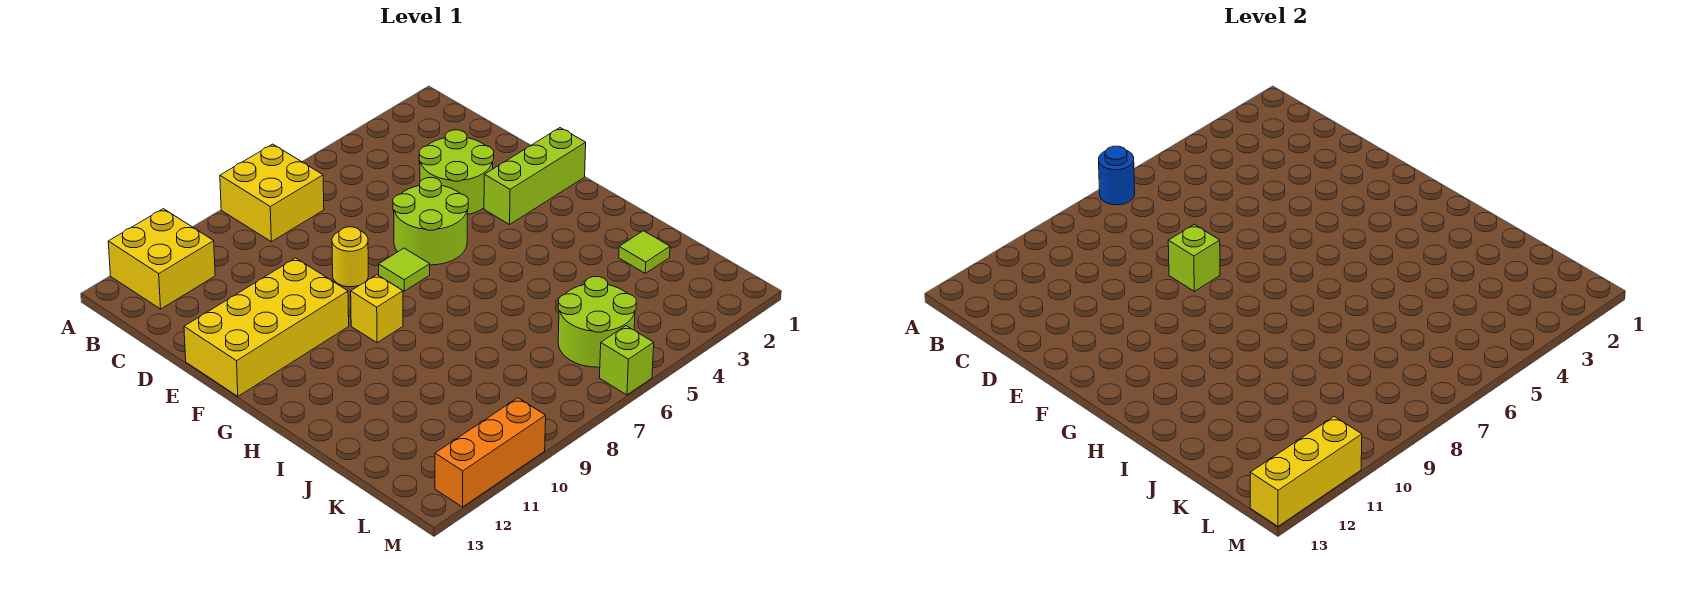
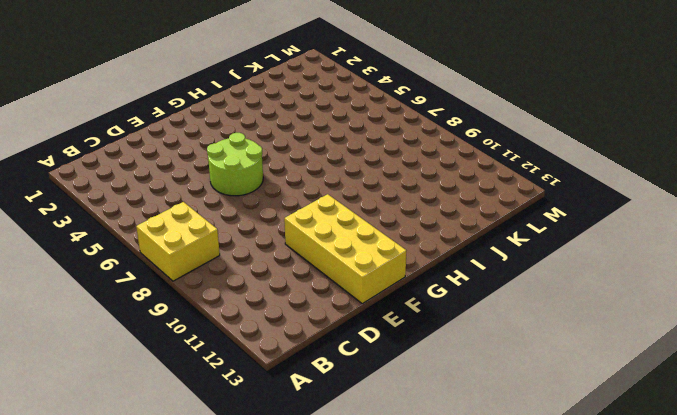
none -> yellow 2x2 brick [108,209,215,309]
none -> lime 2x2 round brick [419,130,494,215]
none -> yellow 1x1 round brick [332,227,368,287]

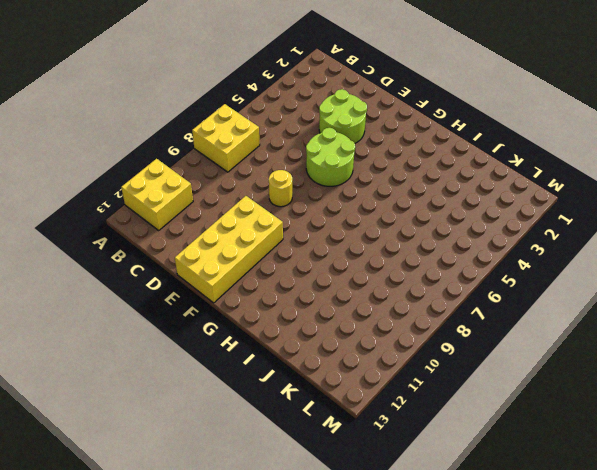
none -> lime 1x3 brick [484,128,586,224]
none -> lime 1x1 tile [379,248,430,291]
none -> yellow 1x1 brick [351,275,403,343]

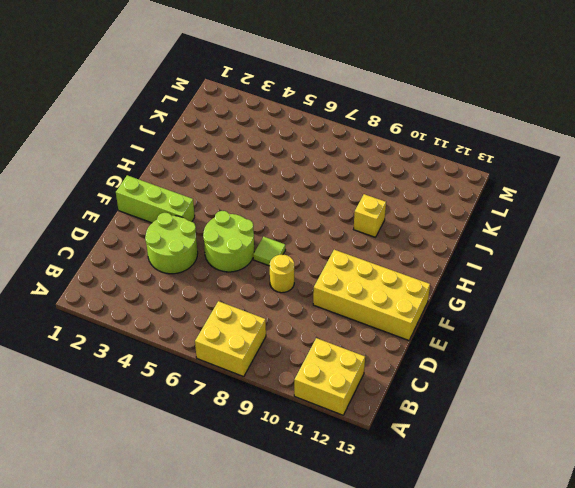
yellow 1x1 brick [354,194,386,237] -> yellow 1x1 brick moved to [351,275,403,343]
none -> lime 1x1 tile [619,231,670,273]
none -> lime 2x2 round brick [558,277,636,367]
none -> lime 1x1 brick [599,326,654,395]

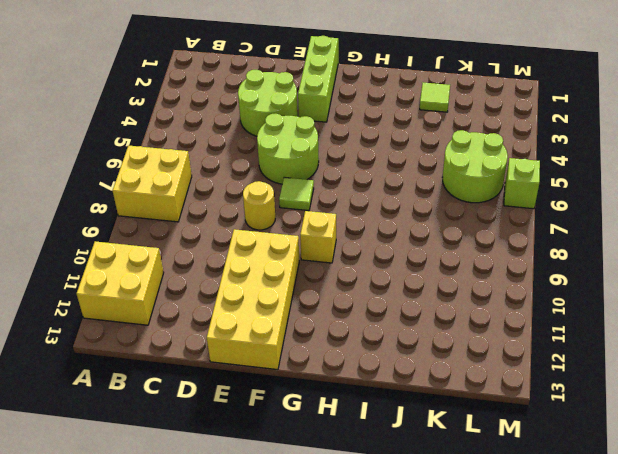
none -> orange 1x3 brick [435,398,546,507]
none -> blue 1x1 round brick [1099,146,1135,205]
none -> lime 1x1 brick [1168,224,1220,291]

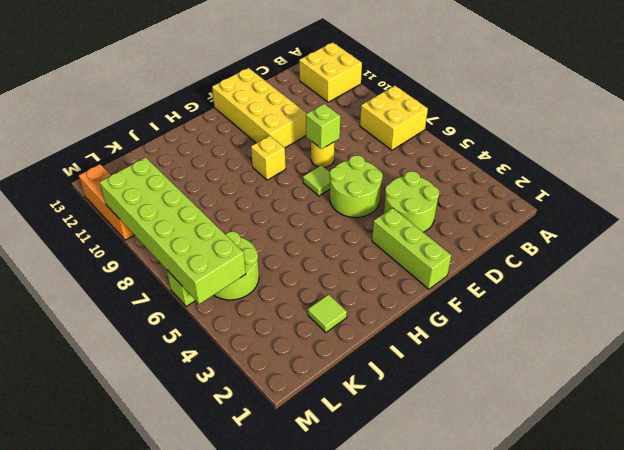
lime 2x6 brick [100,157,246,304] -> none
none -> blue 1x1 round brick [1099,146,1135,205]
none -> yellow 1x3 brick [1250,416,1362,526]

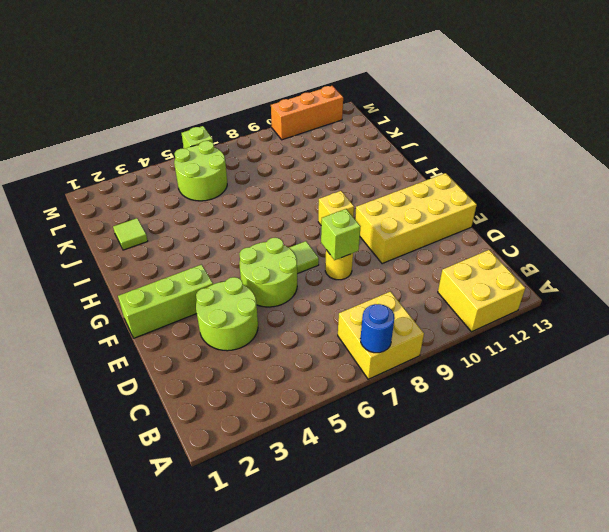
none -> yellow 1x3 brick [1250,416,1362,526]

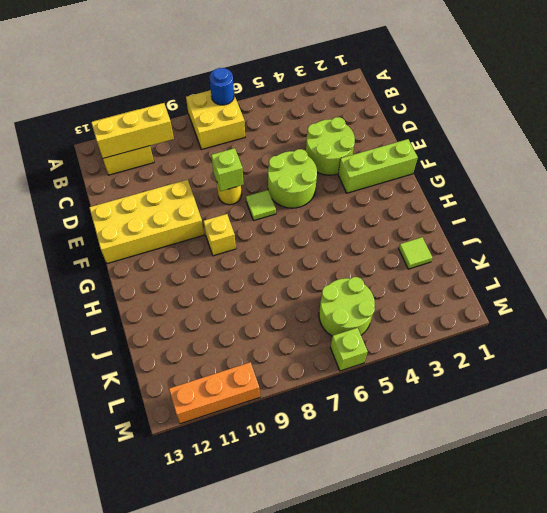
yellow 1x3 brick [91,103,174,158] -> yellow 1x3 brick moved to [1250,416,1362,526]

